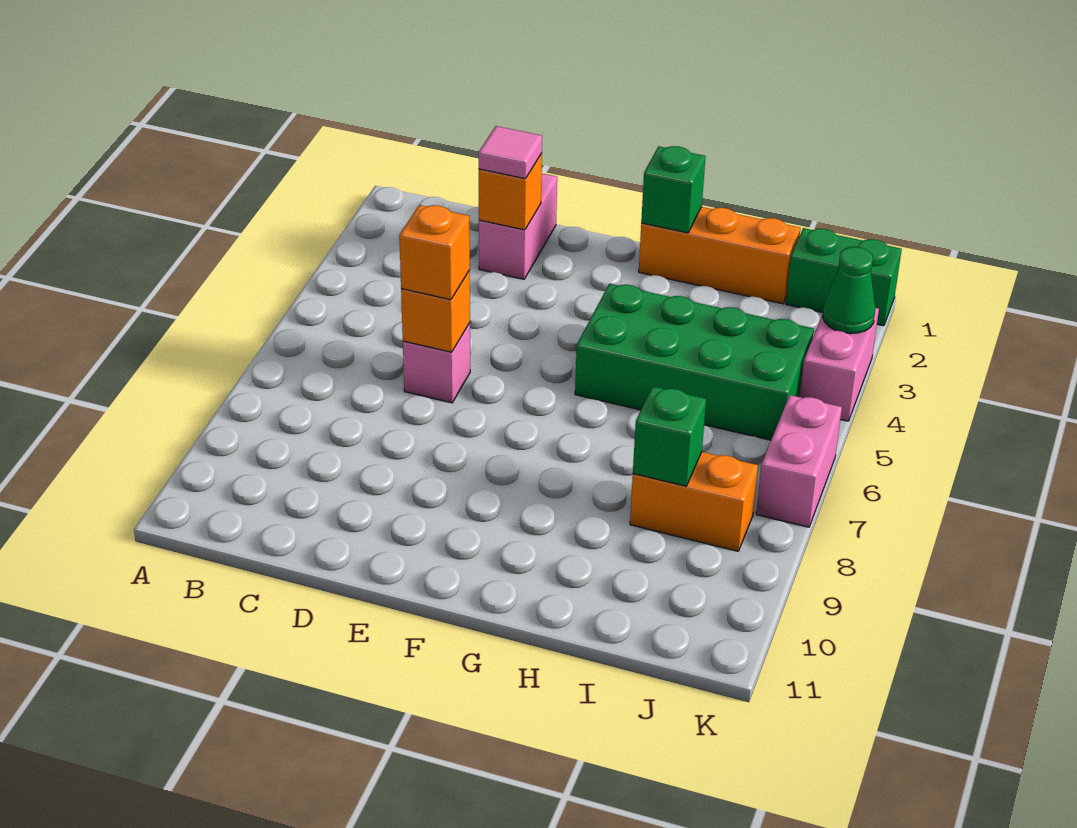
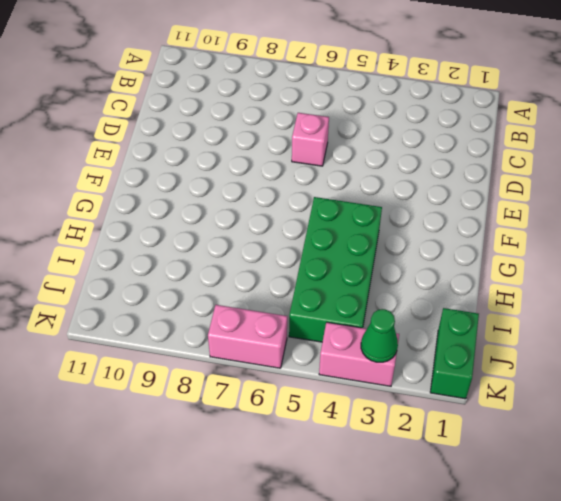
none -> pink 1x2 brick [479,173,557,279]
none -> orange 1x3 brick [639,207,801,304]
none -> orange 1x2 brick [630,452,758,551]

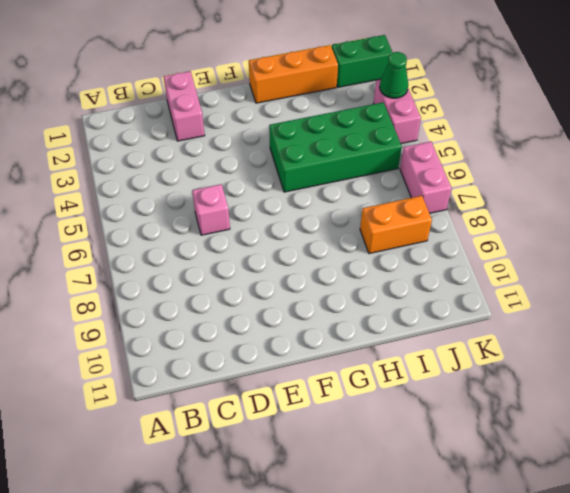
none -> orange 1x1 brick [479,153,542,230]
none -> orange 1x1 brick [401,271,470,352]
none -> green 1x1 brick [641,146,705,233]

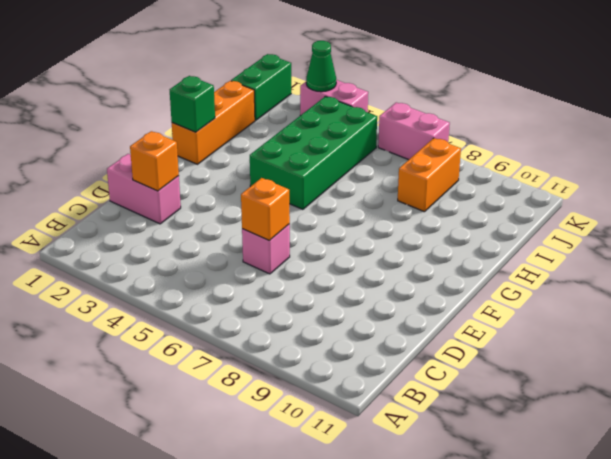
none -> green 1x1 brick [633,386,706,486]
none -> pink 1x1 tile [479,126,542,179]
none -> orange 1x1 brick [399,205,470,300]

